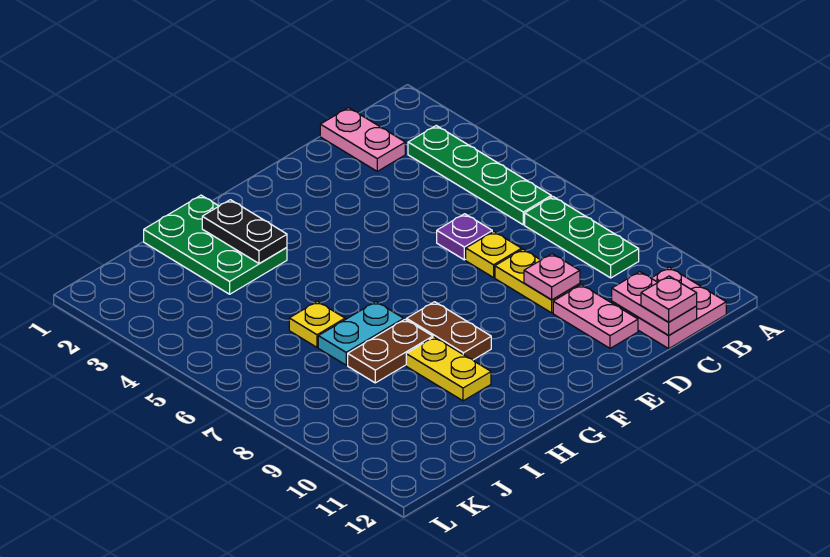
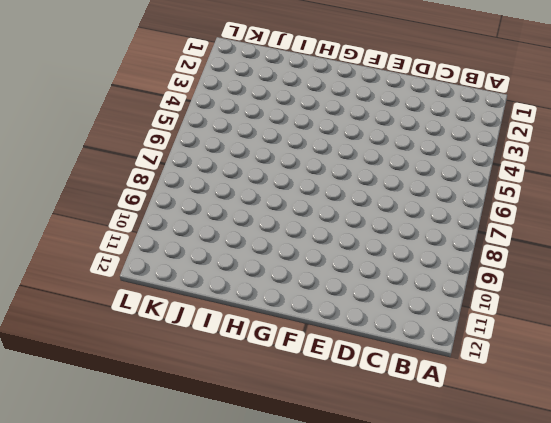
none -> green 1x4 plate [408,126,551,225]
none -> green 1x3 plate [525,196,639,278]
none -> pink 2x2 plate [612,267,726,349]

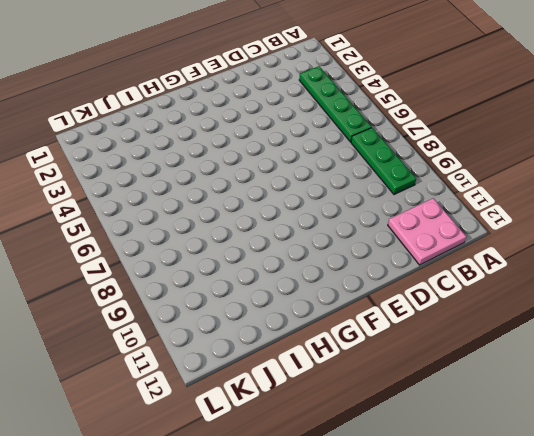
none -> pink 1x2 plate [320,108,405,171]
none -> purple 1x1 plate [437,214,492,260]
none -> yellow 1x1 plate [466,232,522,278]

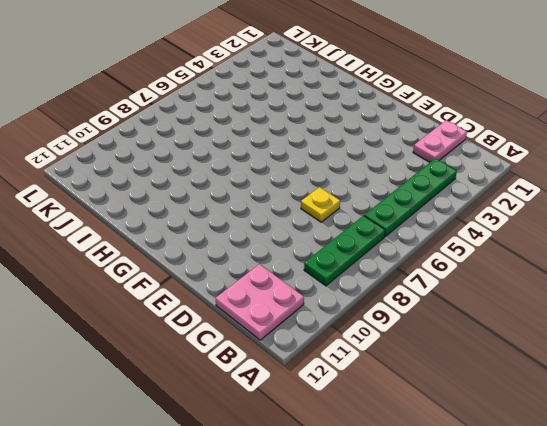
none -> purple 1x1 plate [437,214,492,260]
none -> yellow 1x2 plate [495,249,580,313]
none -> pink 1x2 plate [553,285,638,348]

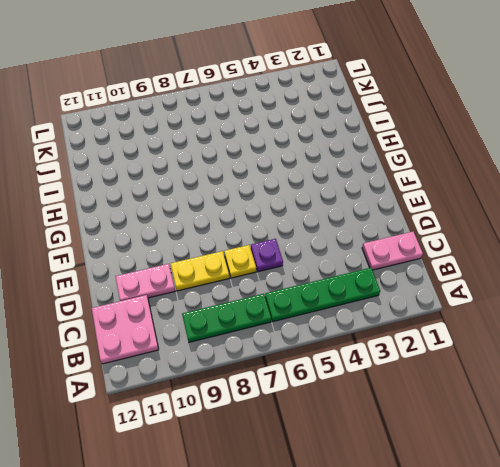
none -> brown 1x2 plate [407,302,491,360]
none -> green 2x3 plate [144,195,287,294]
none -> cyan 1x2 plate [318,302,404,365]

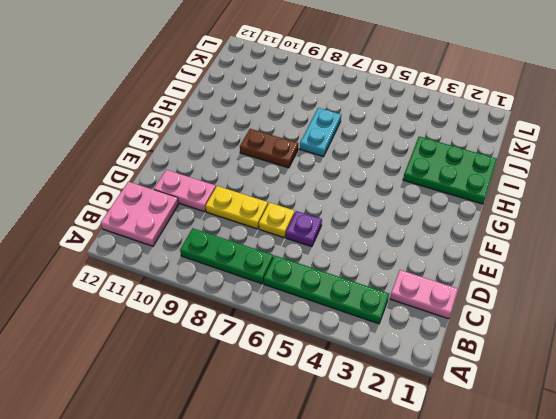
none -> brown 1x2 plate [348,319,433,383]
none -> yellow 1x2 plate [406,337,491,401]
none -> yellow 1x1 plate [289,301,345,347]

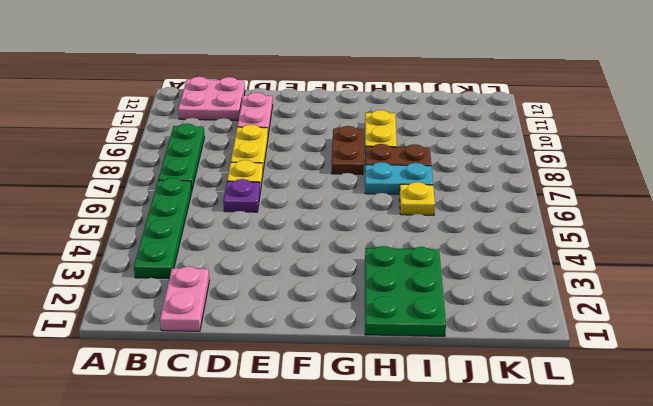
none -> pink 1x2 plate [612,272,697,335]
none -> pink 1x1 plate [524,254,580,300]
none -> black 1x2 plate [202,200,287,263]

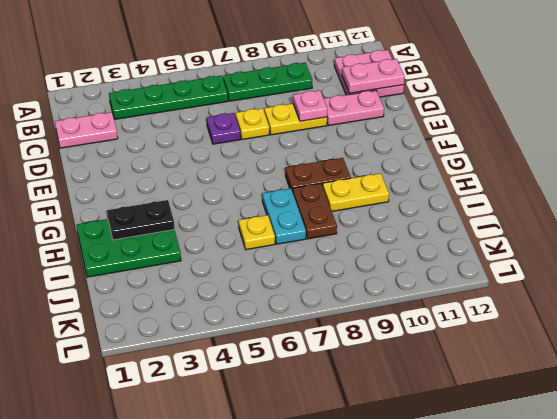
none -> pink 1x1 plate [641,276,697,322]

